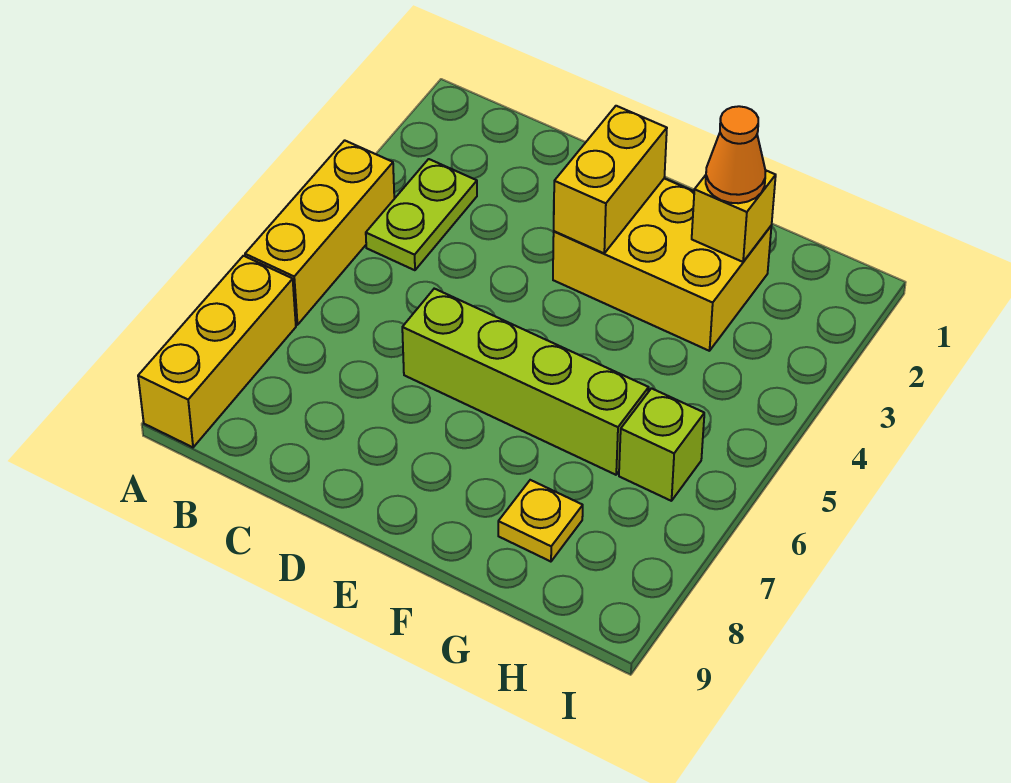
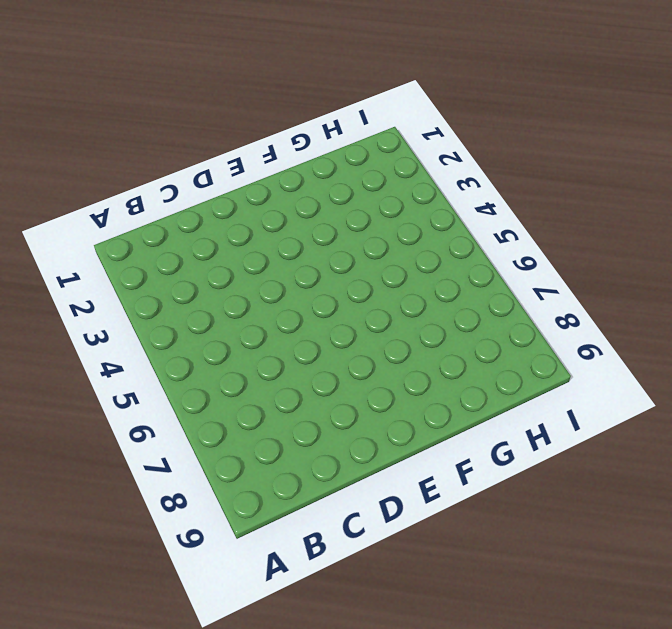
none -> yellow 1x3 brick [245,140,394,325]
none -> yellow 1x3 brick [138,256,296,447]

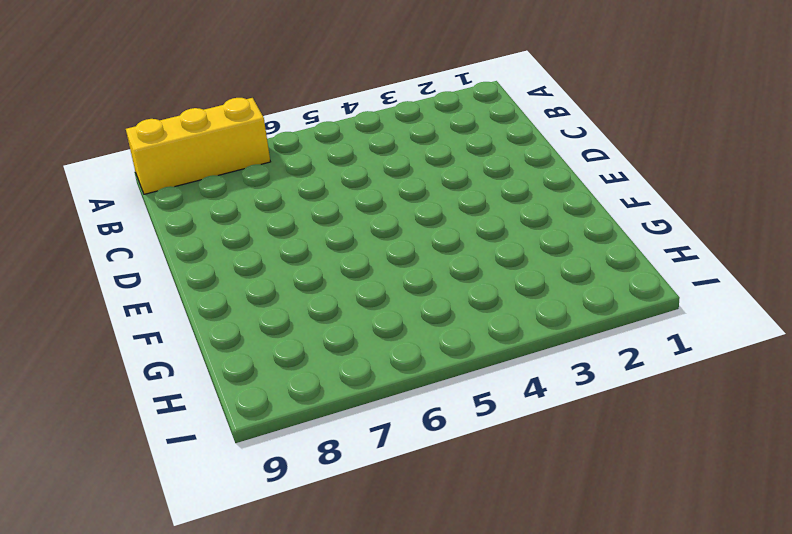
none -> yellow 1x3 brick [245,140,394,325]
none -> lime 1x2 plate [366,159,477,270]

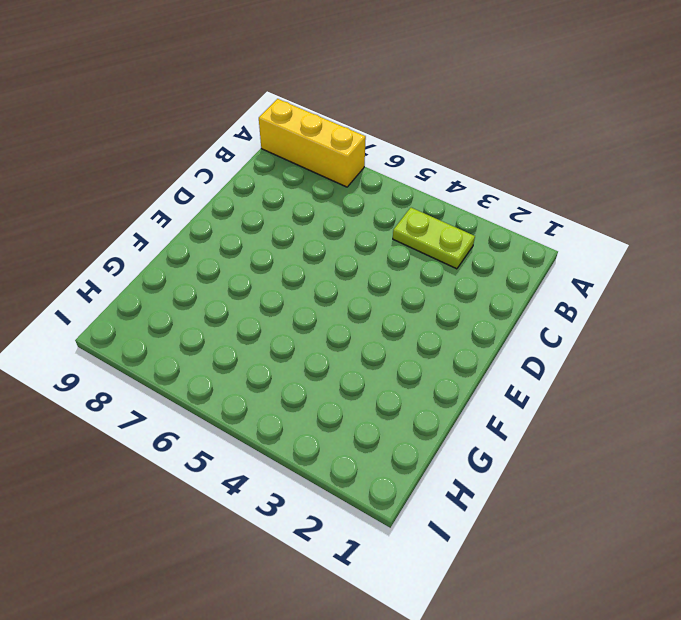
none -> yellow 1x3 brick [245,140,394,325]
none -> lime 1x4 brick [402,289,649,475]

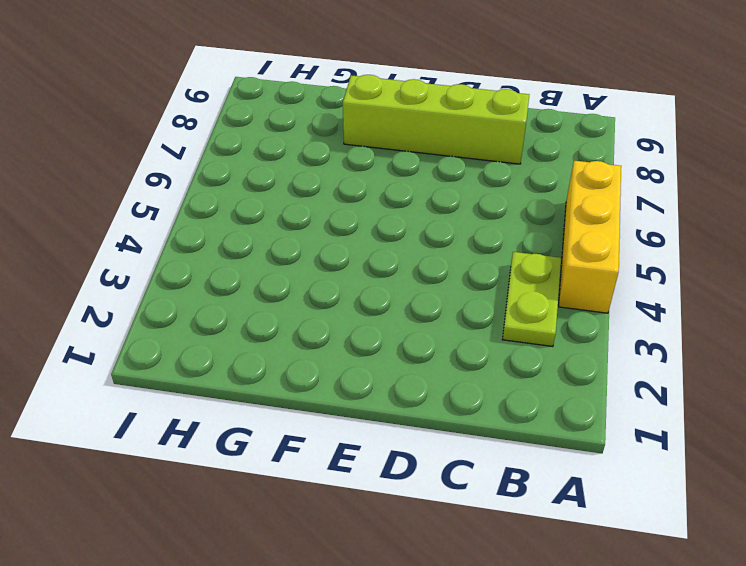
lime 1x4 brick [343,75,529,164] -> lime 1x4 brick moved to [402,289,649,475]
none -> yellow 1x3 brick [138,256,296,447]
none -> yellow 2x3 brick [553,178,771,351]

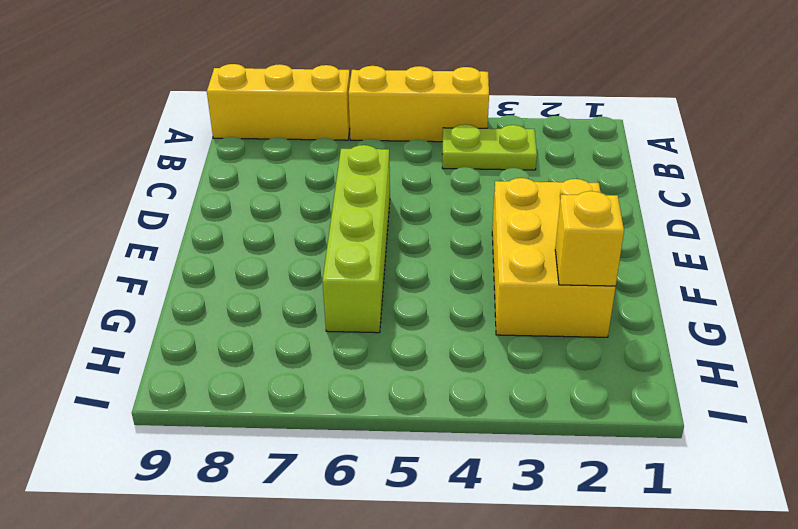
none -> yellow 1x1 plate [498,480,583,562]
none -> lime 1x1 brick [619,388,704,501]

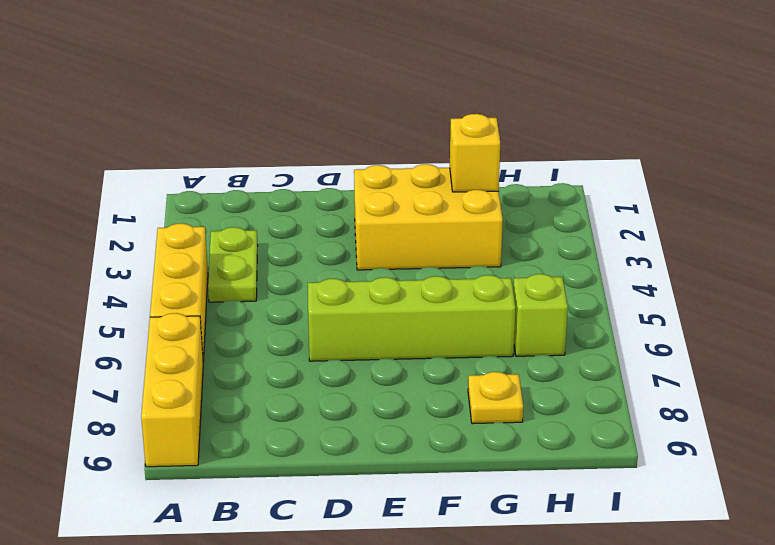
none -> yellow 1x2 brick [554,106,667,253]
none -> orange 1x1 cone [706,106,766,203]

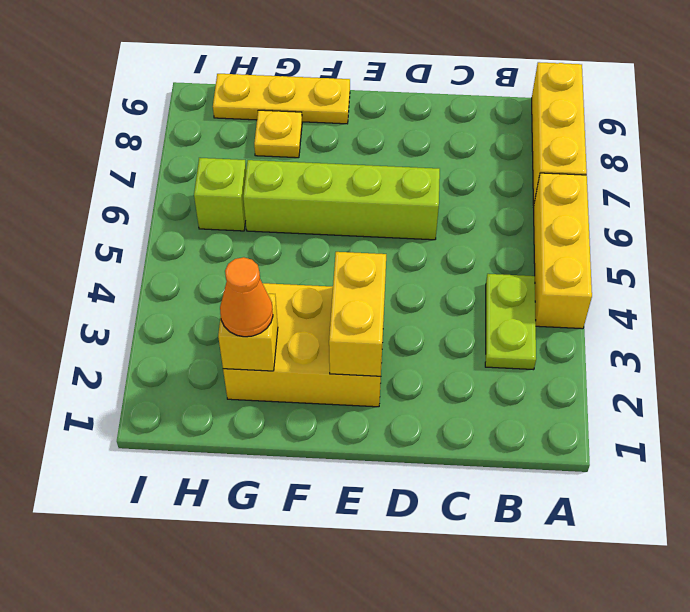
yellow 1x3 plate [213,74,350,124] -> none

